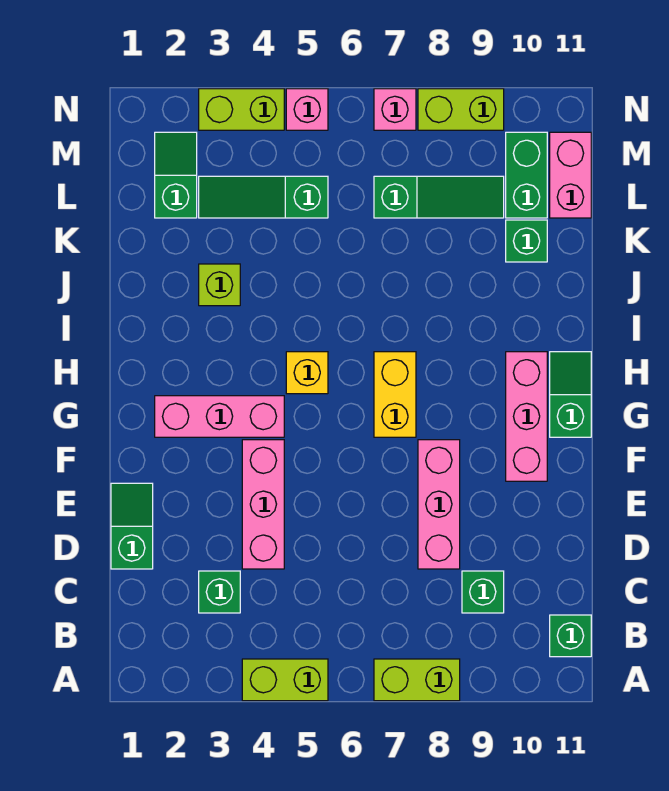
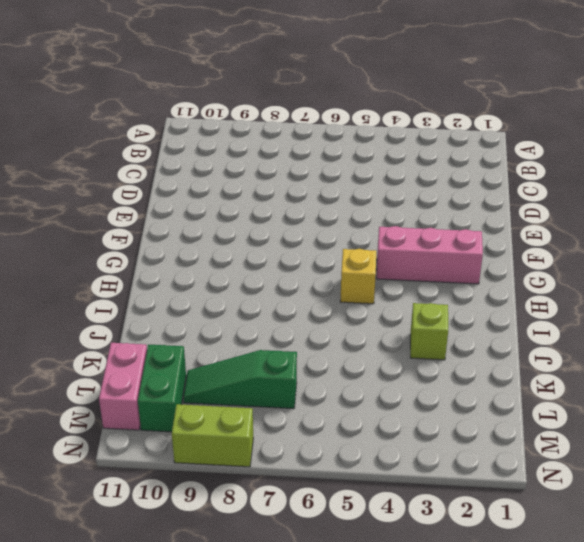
none -> lime 1x2 brick [242,659,328,701]
none -> lime 1x2 brick [374,659,460,701]
none -> green 1x1 brick [550,615,591,657]

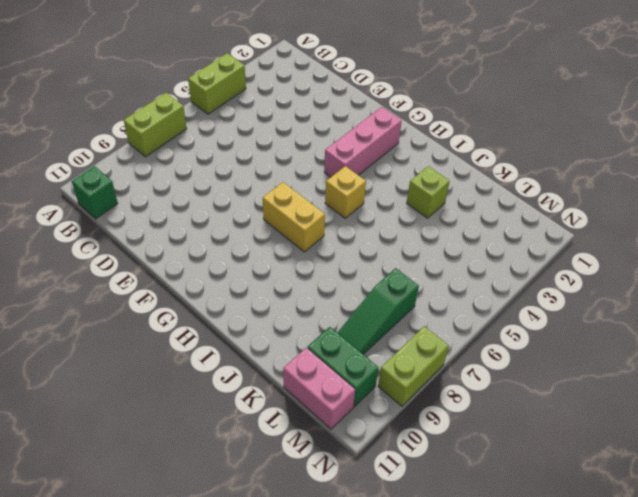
none -> green 1x1 brick [199,571,240,613]
none -> green 1x1 brick [462,571,504,613]
none -> green 1x2 slope [111,483,153,569]

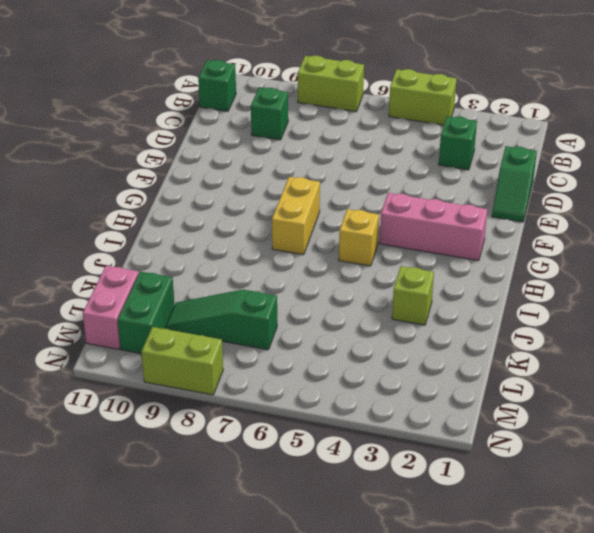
none -> pink 1x3 brick [242,440,284,569]
none -> pink 1x3 brick [418,440,460,569]
none -> pink 1x3 brick [506,352,547,481]

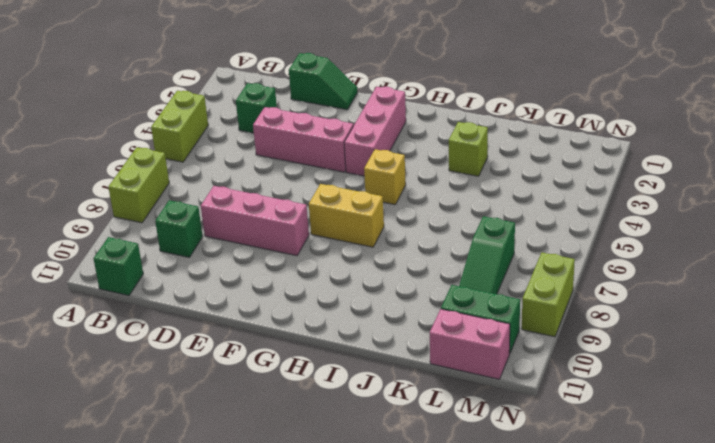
none -> pink 1x3 brick [506,352,547,481]
none -> green 1x2 slope [550,352,591,437]
none -> green 1x1 brick [506,220,547,262]

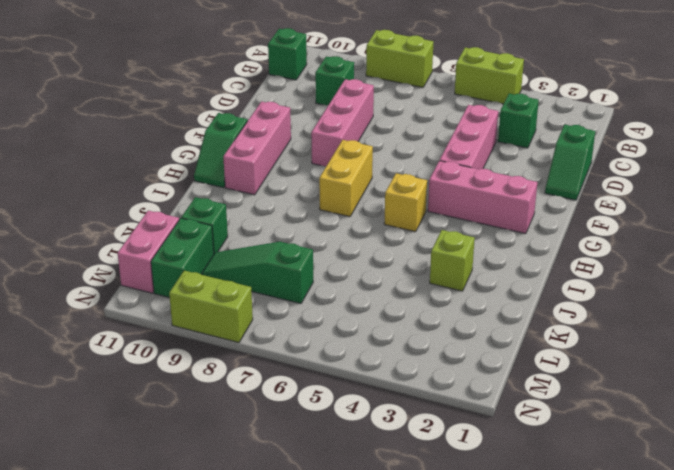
none -> green 1x2 slope [155,132,197,218]
none -> green 1x3 slope [199,176,328,218]
none -> lime 1x2 brick [199,89,284,130]

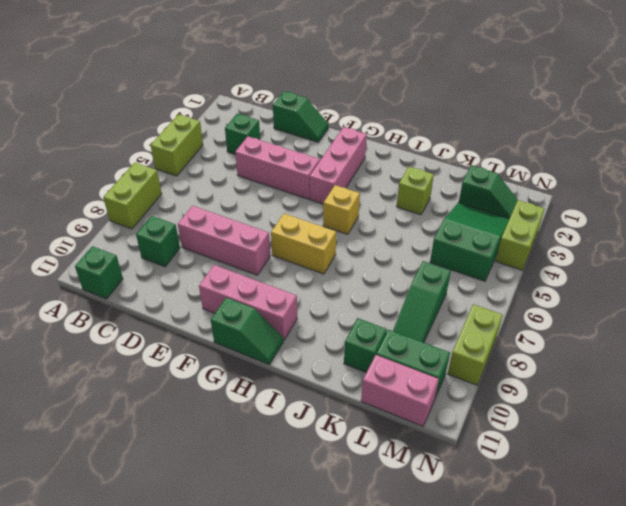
green 2x3 slope [430,202,509,281] -> green 1x3 slope [199,176,328,218]
none -> pink 1x1 brick [286,89,328,130]
none -> pink 1x1 brick [374,89,416,130]

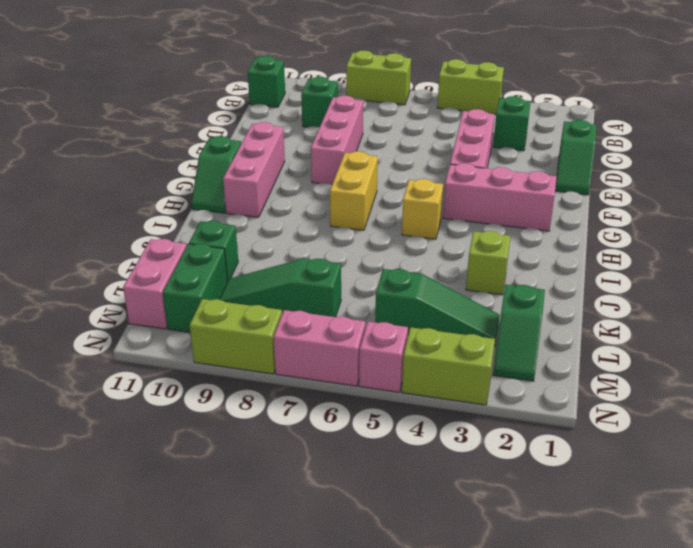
pink 1x2 brick [273,310,365,386] -> pink 1x1 brick [374,89,416,130]

